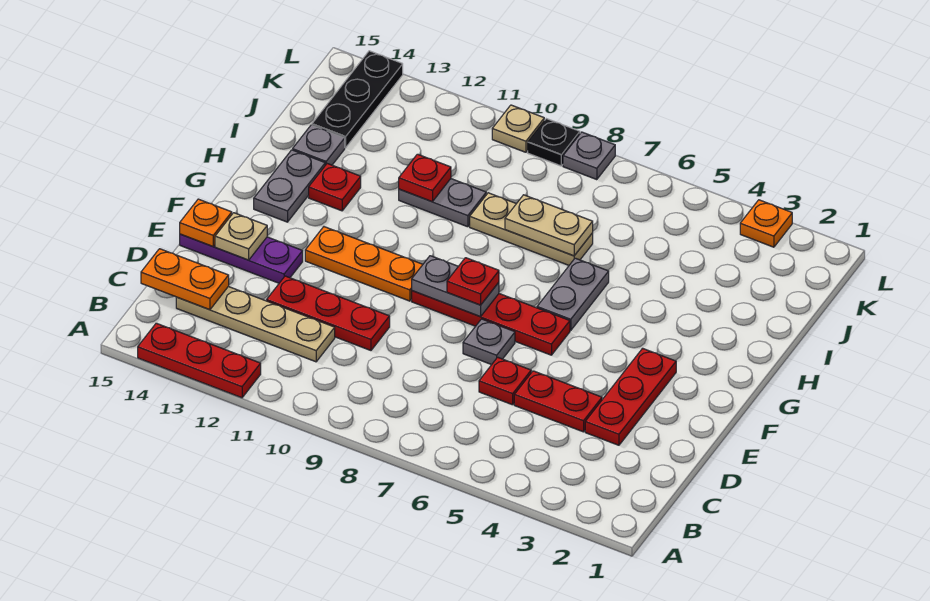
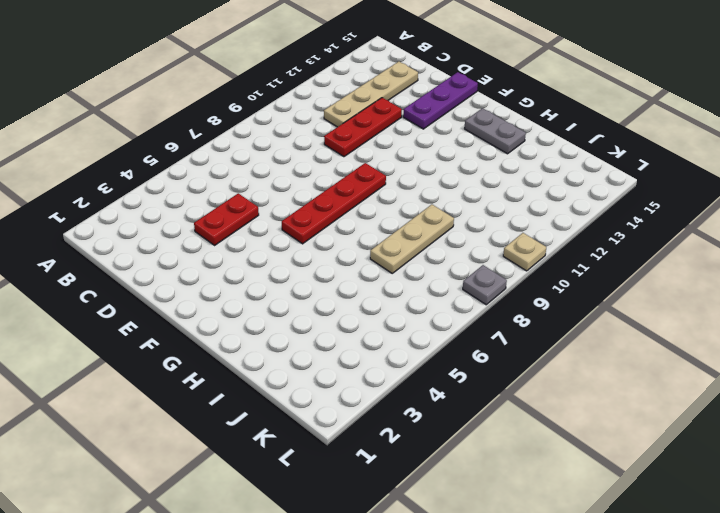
none -> red 1x3 plate [138,323,261,398]
none -> red 1x3 plate [585,348,676,445]
none -> red 1x1 plate [479,357,531,405]

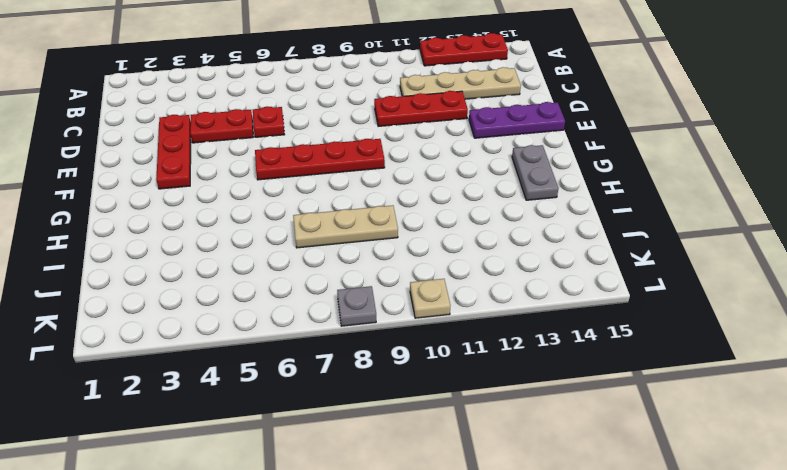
none -> grey 1x1 plate [463,319,515,365]
none -> orange 1x3 plate [305,227,423,301]
none -> grey 1x2 plate [537,258,609,330]

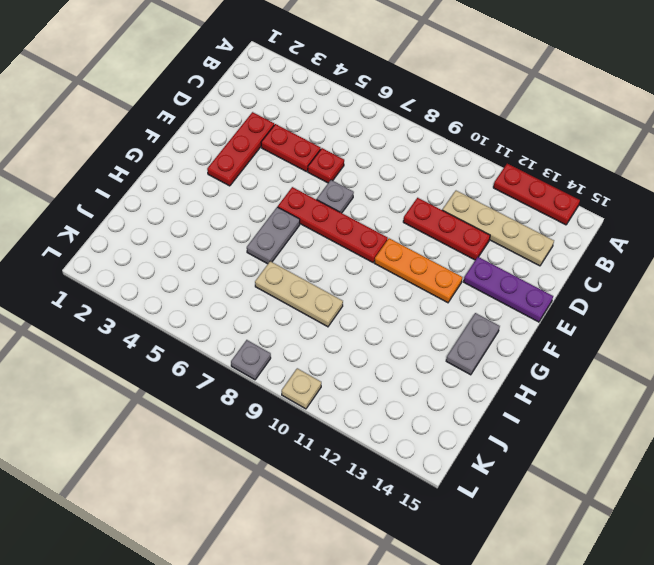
none -> red 1x1 plate [309,164,361,211]
none -> grey 1x2 plate [399,179,486,227]
none -> grey 1x1 plate [293,125,345,165]

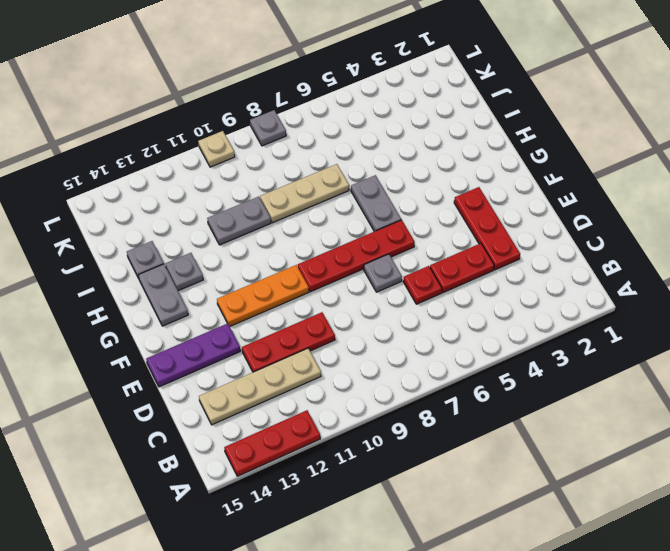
grey 1x1 plate [166,253,203,291] -> red 1x1 plate [309,164,361,211]
none -> black 1x3 plate [312,51,403,148]
none -> orange 1x1 plate [740,200,792,247]
none -> black 1x1 plate [528,119,580,166]

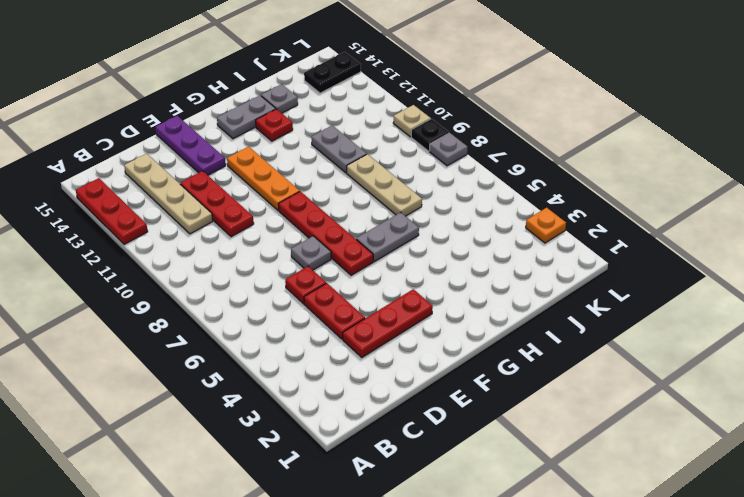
black 1x2 plate [304,52,361,93] -> black 1x3 plate [312,51,403,148]
none -> orange 1x2 plate [141,249,229,310]
none -> tan 1x1 plate [215,213,267,260]
none -> orange 1x1 plate [180,199,232,246]

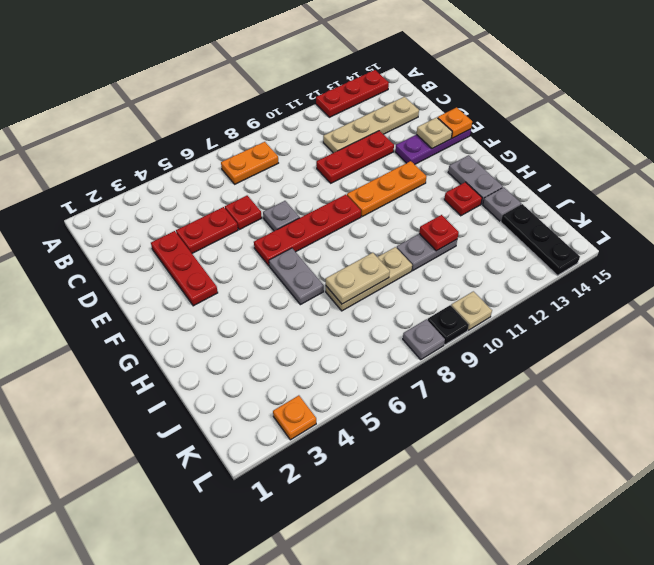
orange 1x2 plate [221,142,278,184] -> orange 1x2 plate moved to [141,249,229,310]
none -> grey 1x2 plate [412,256,499,317]
none -> red 1x1 plate [447,258,499,305]

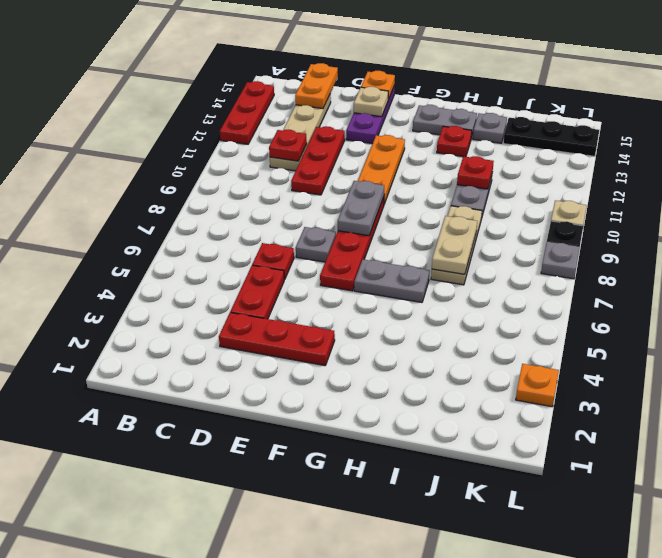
red 1x1 plate [269,130,307,161] -> red 1x1 plate moved to [447,258,499,305]

